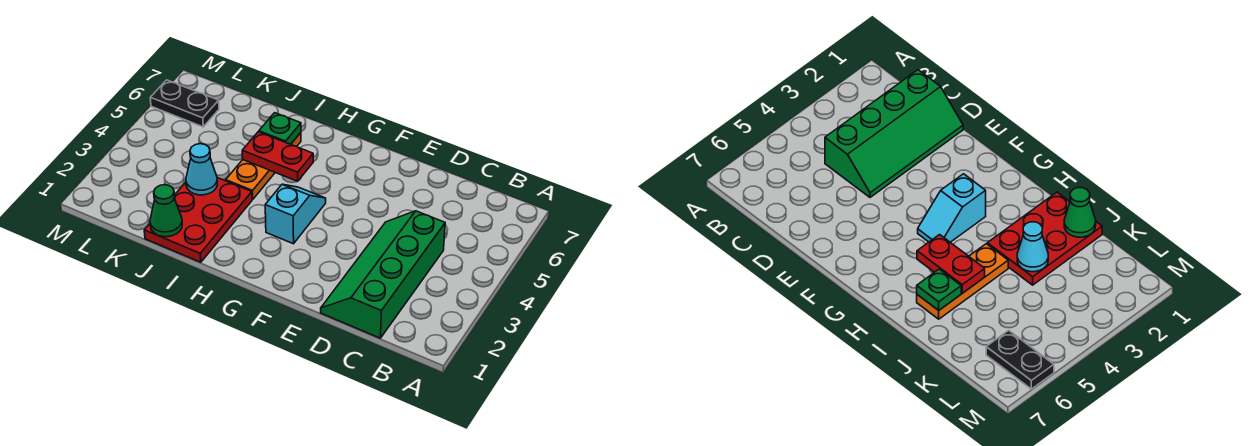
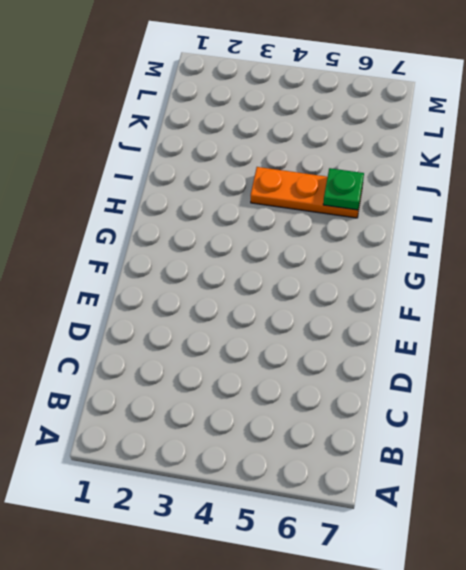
none -> green 2x4 slope [321,211,445,338]
none -> cyan 1x2 slope [265,184,326,244]

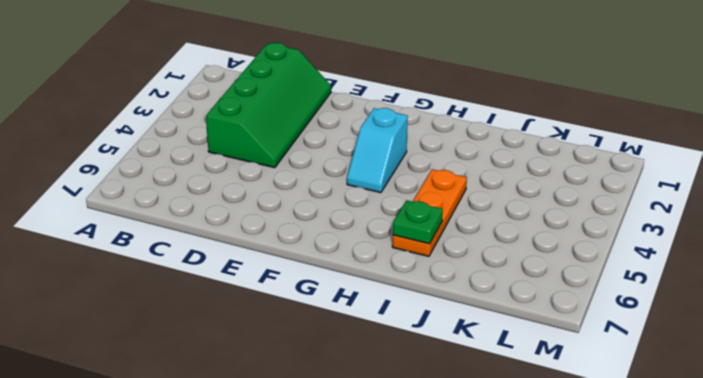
none -> red 2x3 plate [144,178,252,262]
none -> black 1x2 plate [150,80,219,127]

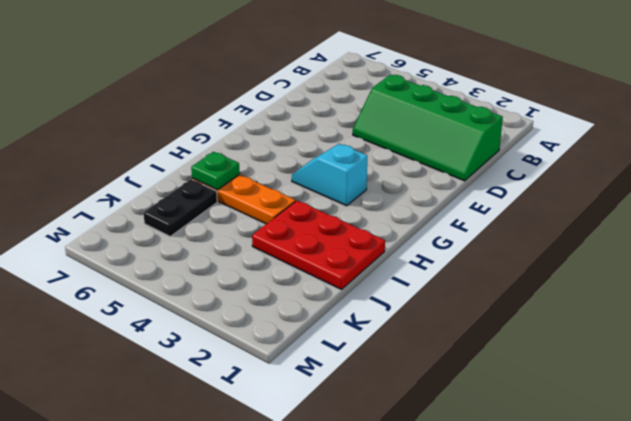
black 1x2 plate [144,179,217,236] -> black 1x2 plate moved to [150,80,219,127]
none -> red 1x2 plate [242,132,313,181]
none -> green 1x1 cone [150,185,182,237]

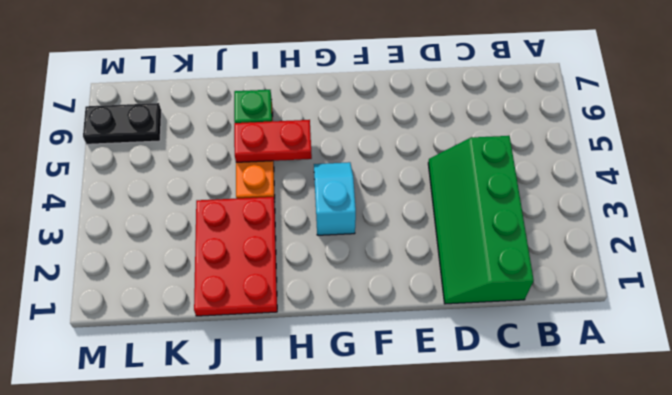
none -> green 1x1 cone [150,185,182,237]
none -> cyan 1x1 cone [186,144,218,195]

